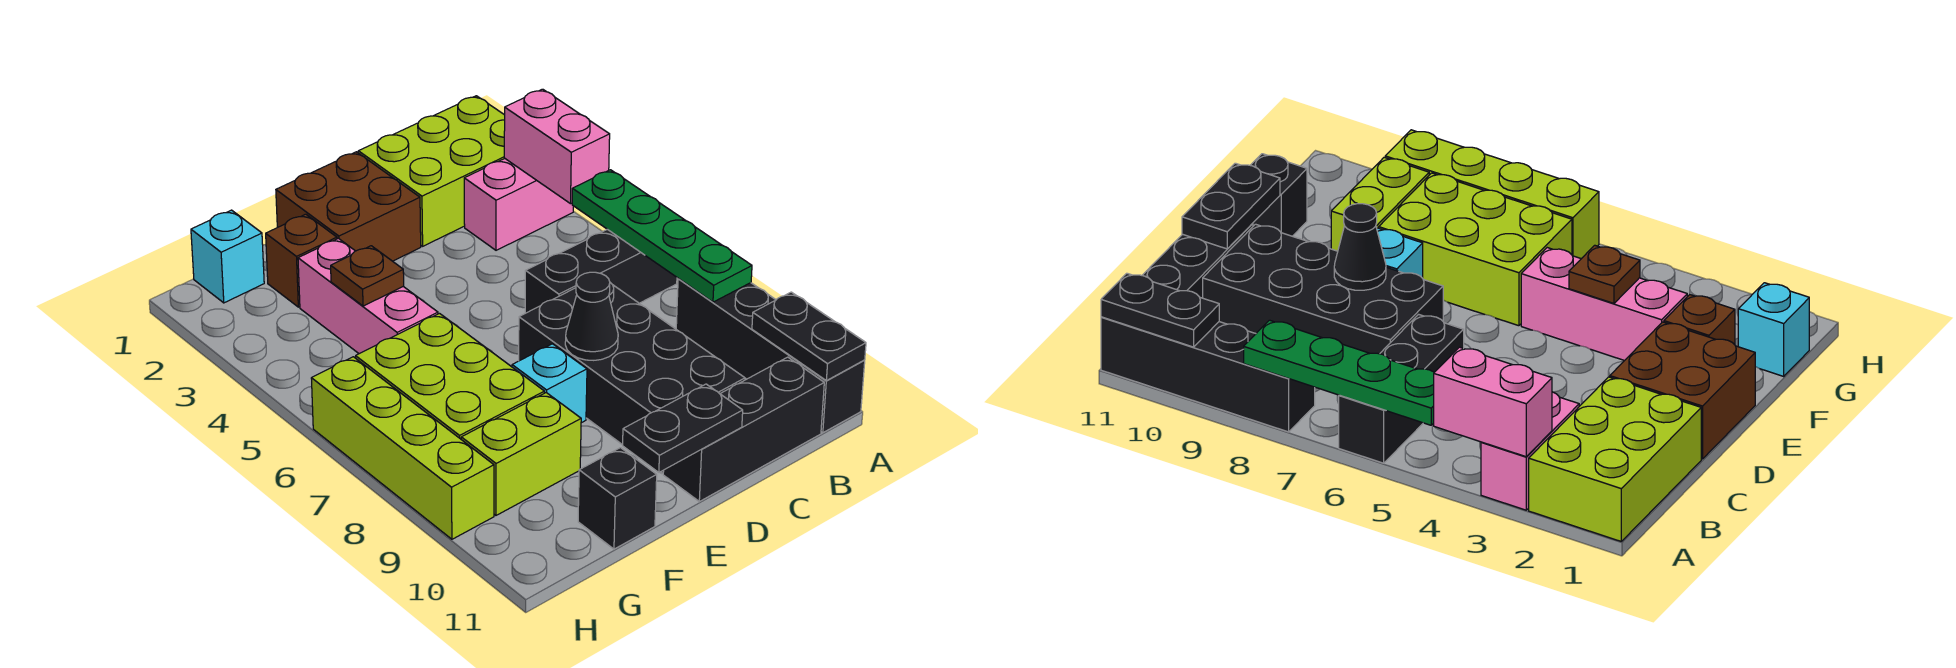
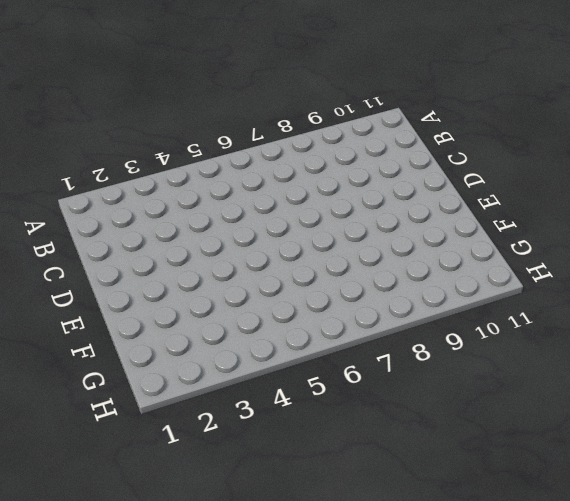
none -> lime 2x3 brick [358,96,505,246]
none -> pink 1x2 brick [464,159,573,250]
none -> black 1x3 brick [525,229,677,313]

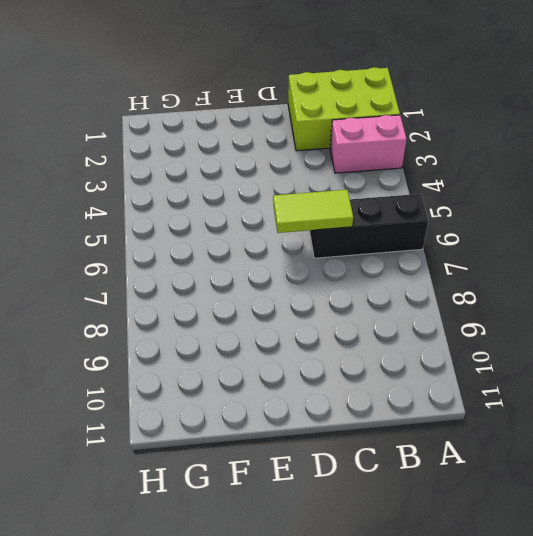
lime 1x2 tile [273,190,353,233] -> none
none -> black 1x4 brick [676,279,865,433]
none -> black 1x3 brick [663,357,824,502]
none -> black 2x4 brick [519,283,745,473]

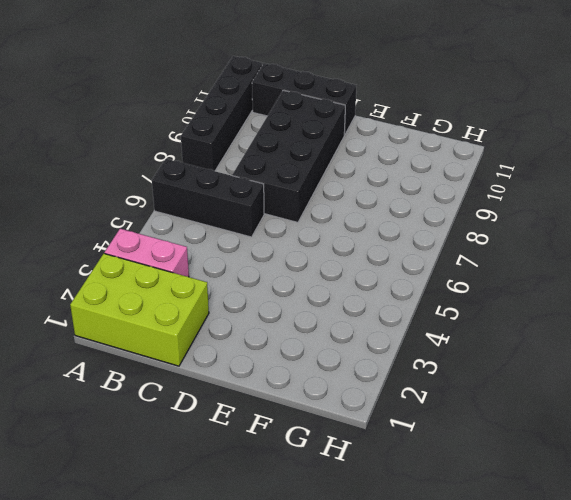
none -> brown 2x2 brick [276,152,421,261]
none -> cyan 1x1 brick [512,344,587,423]
none -> brown 1x1 brick [266,214,337,307]

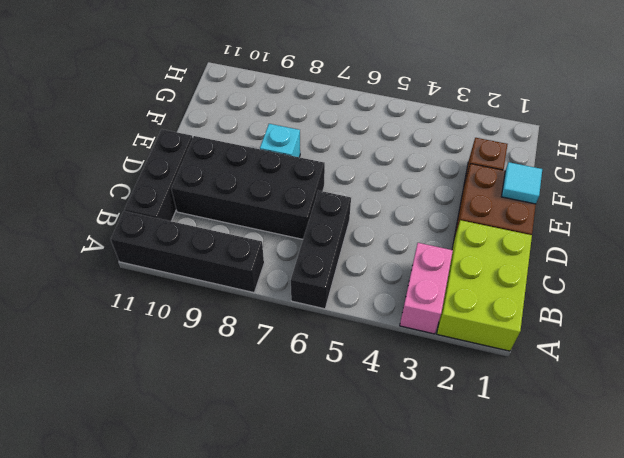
cyan 1x1 tile [501,162,542,204] -> none
none -> pink 1x3 brick [298,238,438,354]
none -> lime 2x3 brick [356,314,544,439]
none -> lime 1x2 brick [461,393,581,515]

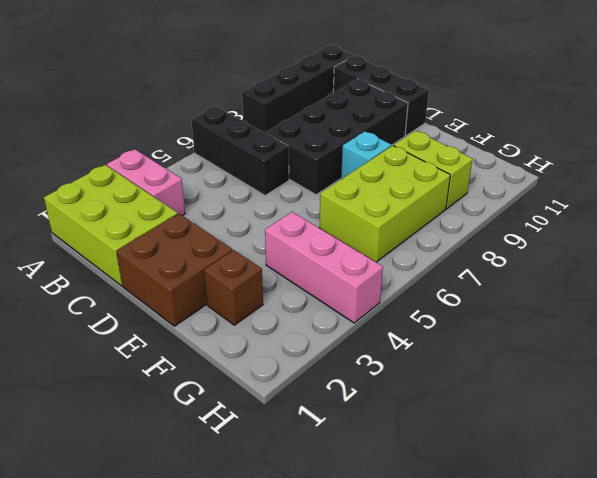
pink 1x3 brick [265,212,383,323] -> pink 1x3 brick turned to [298,238,438,354]
none -> black 1x1 brick [578,448,657,549]
none -> cyan 1x1 brick [191,210,264,303]
none -> lime 1x4 brick [311,357,494,539]

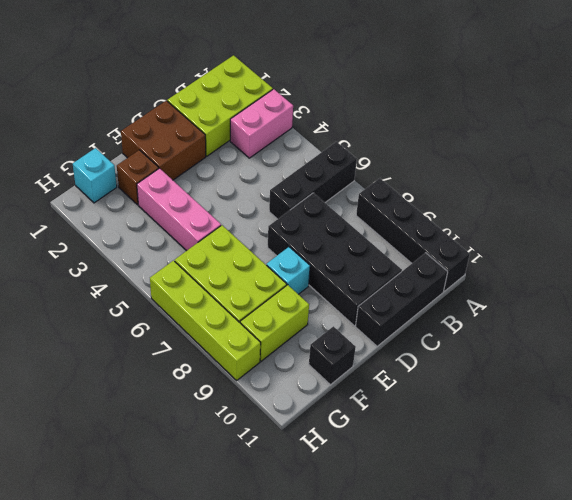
none -> pink 1x2 brick [504,89,610,204]
none -> green 1x4 plate [572,170,752,302]
none -> black 1x2 plate [752,292,866,381]

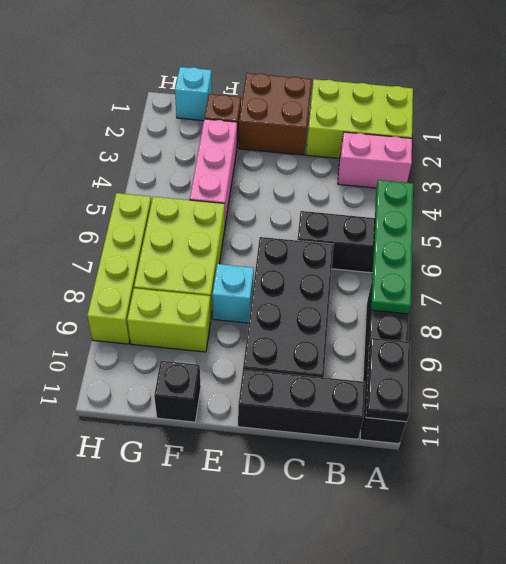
none -> pink 1x2 brick [504,89,610,204]
none -> black 1x1 cone [565,272,618,360]
none -> black 1x2 plate [623,384,743,472]

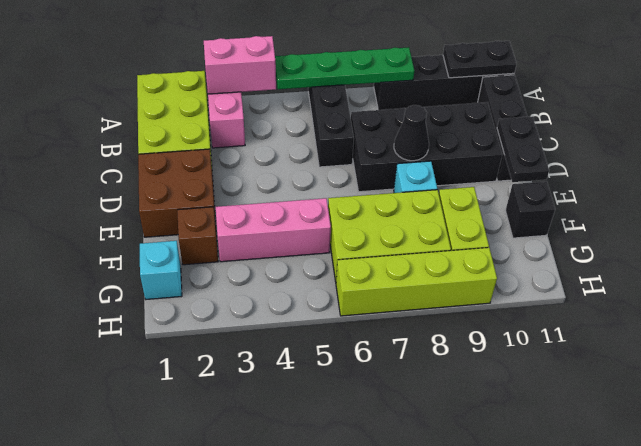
none -> brown 1x1 plate [331,246,404,306]

